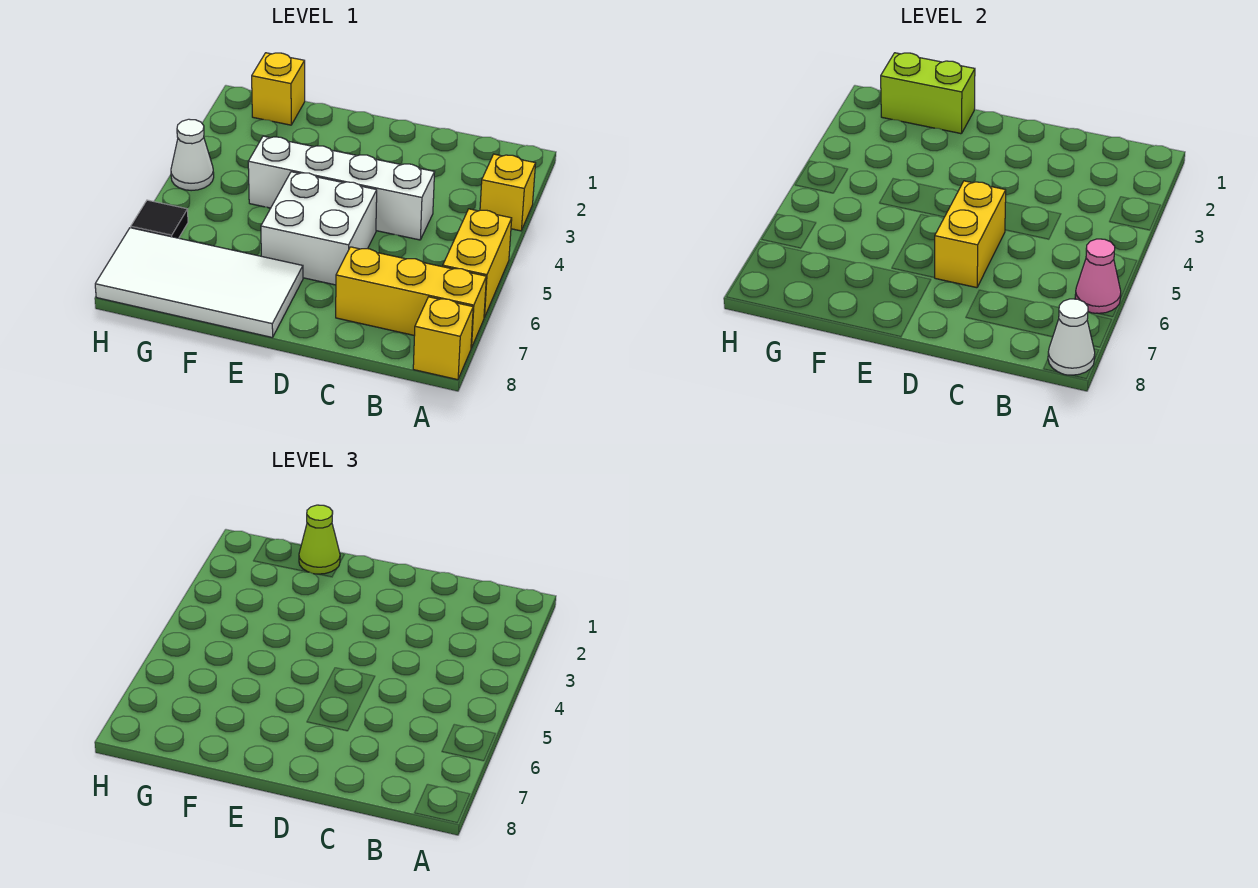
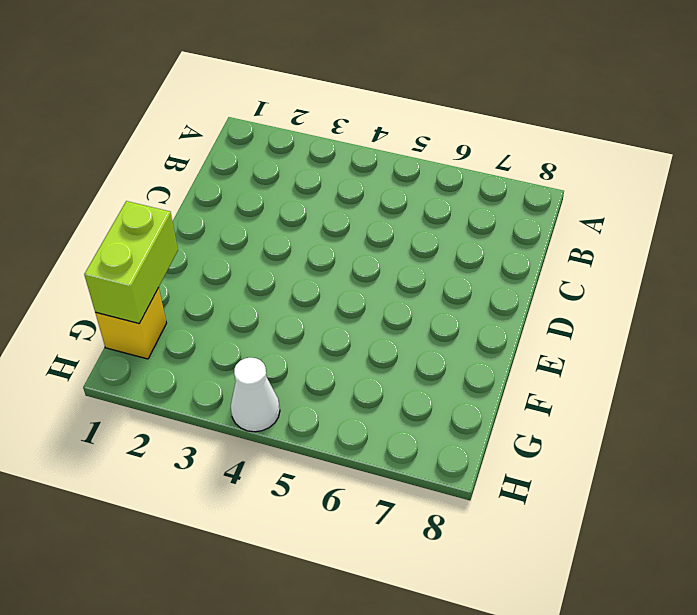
none -> yellow 1x1 brick [480,154,536,231]
none -> yellow 1x2 brick [443,209,512,317]
none -> yellow 1x3 brick [336,247,486,348]

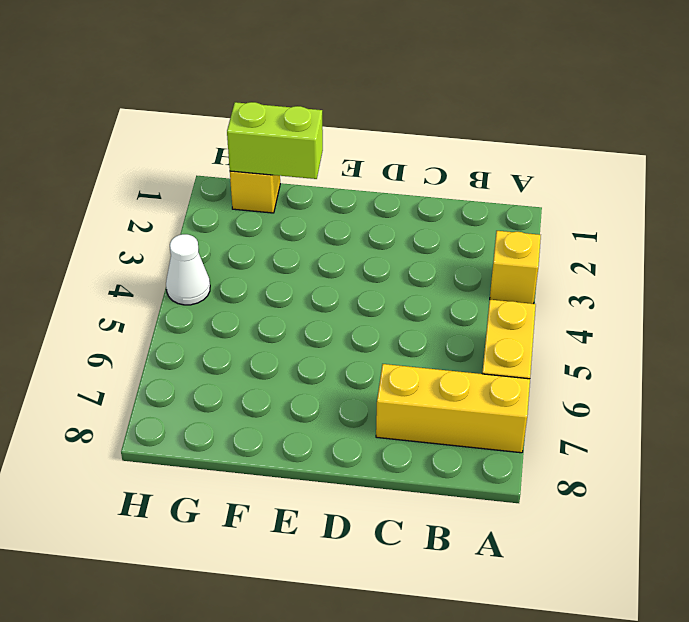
none -> yellow 1x1 brick [413,297,473,380]
none -> white 1x4 brick [248,136,435,240]
none -> white 2x2 brick [261,172,377,285]

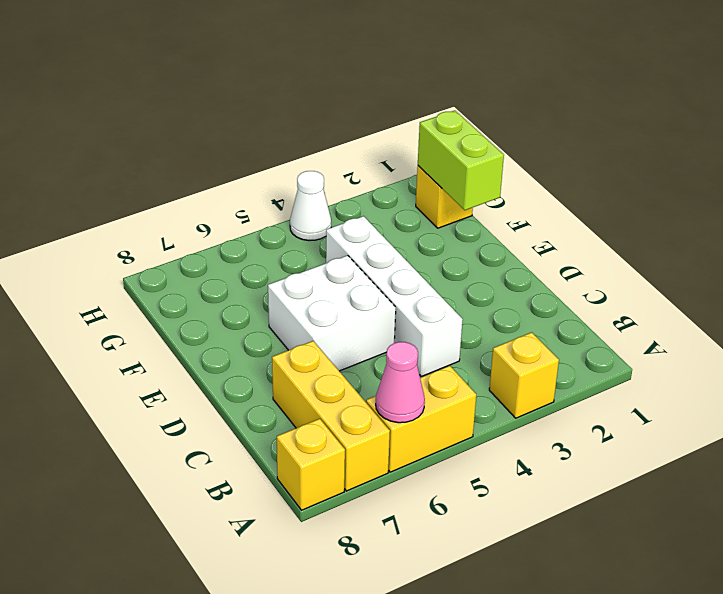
none -> white 2x4 tile [95,228,303,338]
none -> black 1x1 tile [131,200,188,238]
none -> white 1x1 cone [1048,299,1095,375]

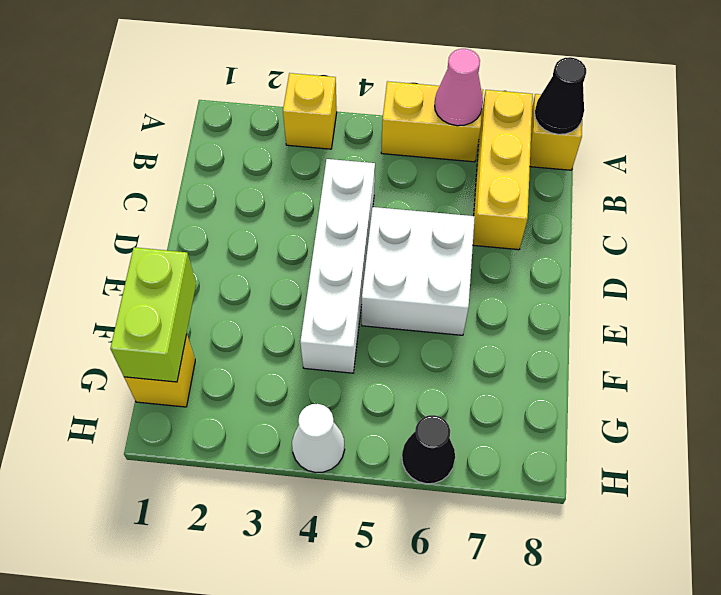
black 1x1 cone [535,57,586,134] -> white 1x1 cone [1048,299,1095,375]
black 1x1 cone [402,415,455,484] -> black 1x1 tile [131,200,188,238]
none -> white 2x4 tile [95,228,303,338]
none -> yellow 1x2 brick [935,181,1006,288]
none -> lime 1x1 cone [299,505,340,574]

